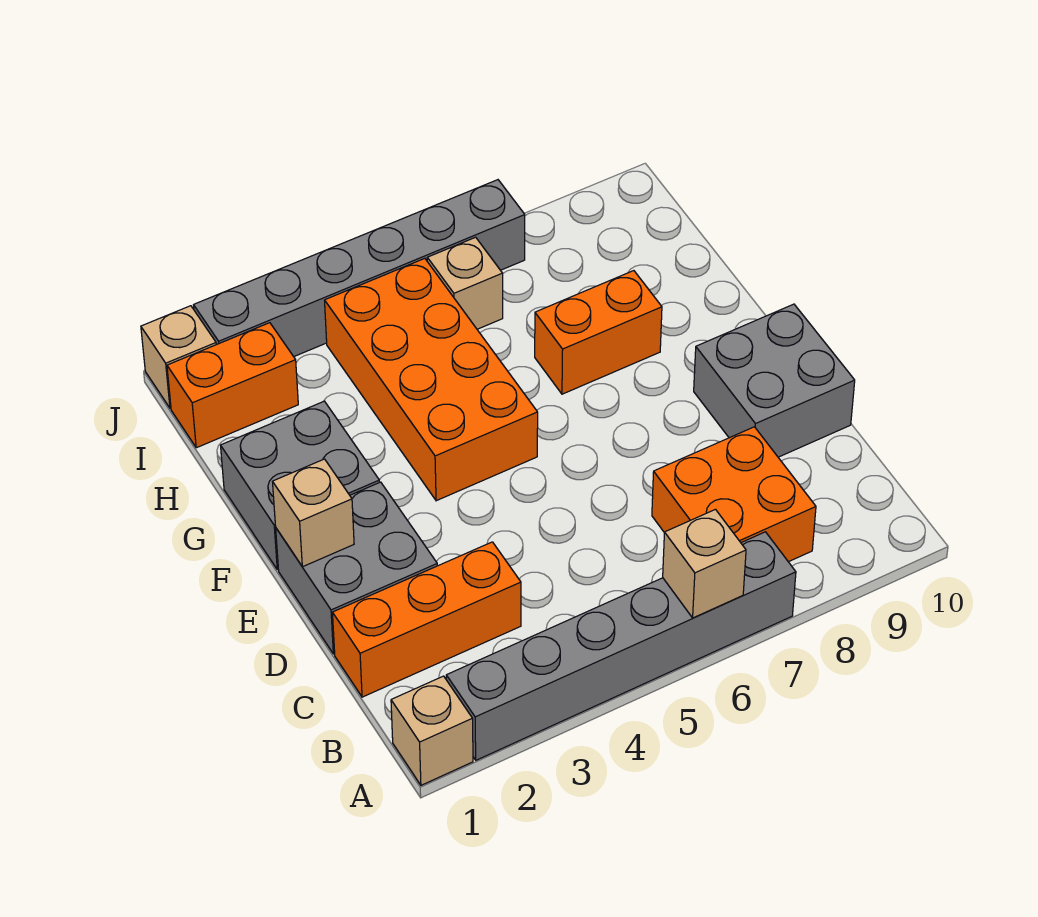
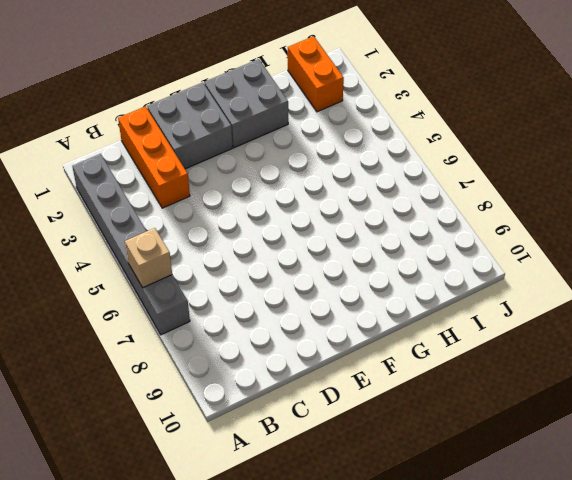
none -> tan 1x1 brick [391,676,473,785]
none -> orange 2x2 brick [652,427,816,562]
none -> grey 2x2 brick [694,304,855,457]

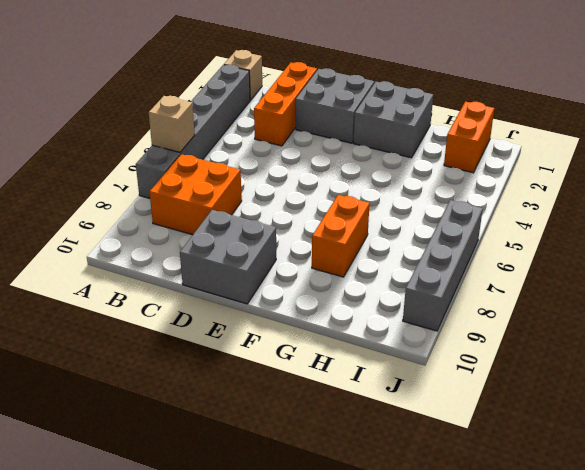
grey 1x4 brick [403,200,483,331] -> grey 1x6 brick [194,180,525,357]
none -> orange 2x4 brick [325,258,538,501]
none -> tan 1x1 brick [427,237,503,329]
none -> tan 1x1 brick [141,306,216,408]

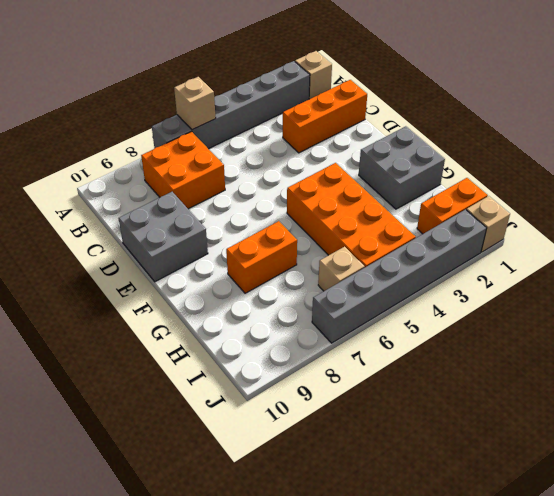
none -> grey 2x2 brick [276,482,437,654]
none -> tan 1x1 brick [273,459,354,567]

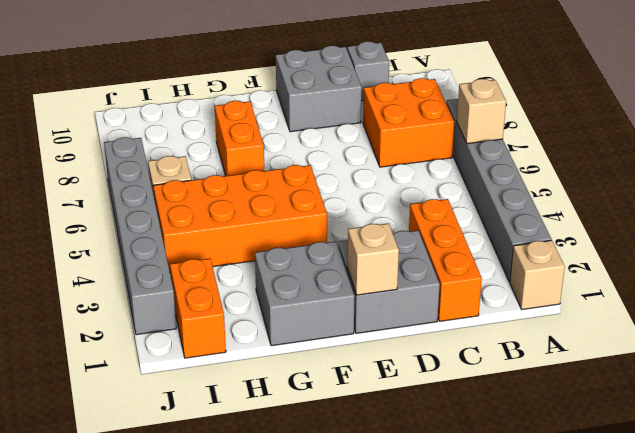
grey 1x1 brick [347,41,389,101] -> none
none -> tan 1x1 brick [141,306,216,408]

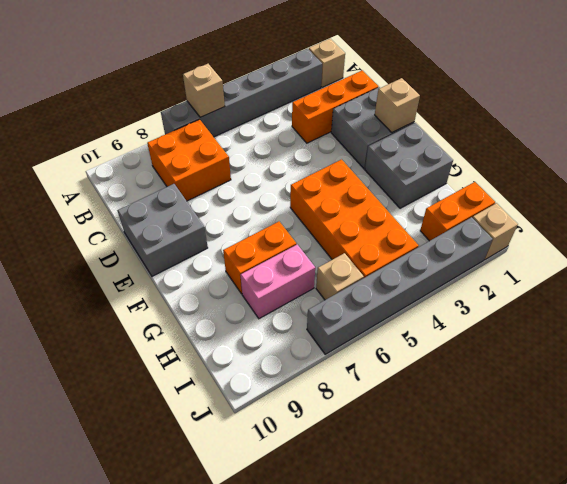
pink 1x2 brick [240,245,315,319] -> none

